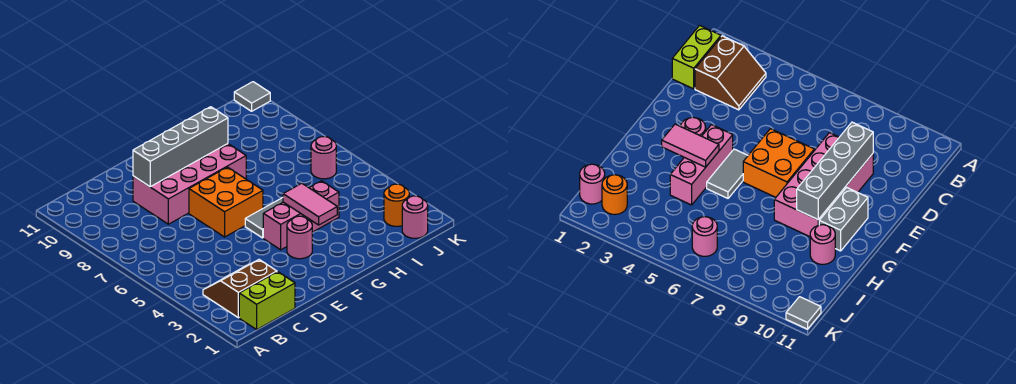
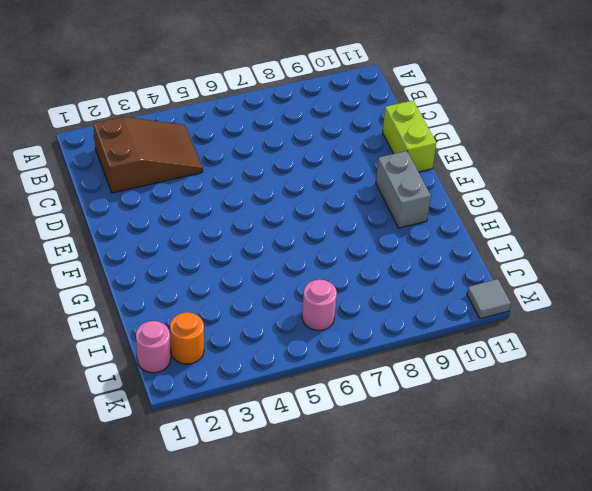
brown 2x3 slope [94,117,203,193] -> brown 2x2 slope [203,260,277,318]
lime 1x2 brick [383,101,436,172] -> lime 1x2 brick moved to [239,272,295,329]
none -> pink 2x4 brick [133,144,246,224]
none -> orange 2x2 brick [189,167,263,237]
none -> pink 1x1 round brick [287,216,312,259]

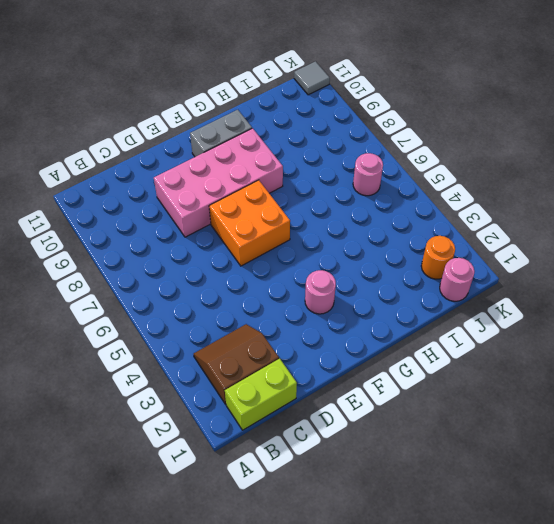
none -> pink 1x3 brick [263,181,339,250]
none -> grey 1x2 tile [245,198,283,238]
none -> pink 1x1 round brick [810,225,835,264]

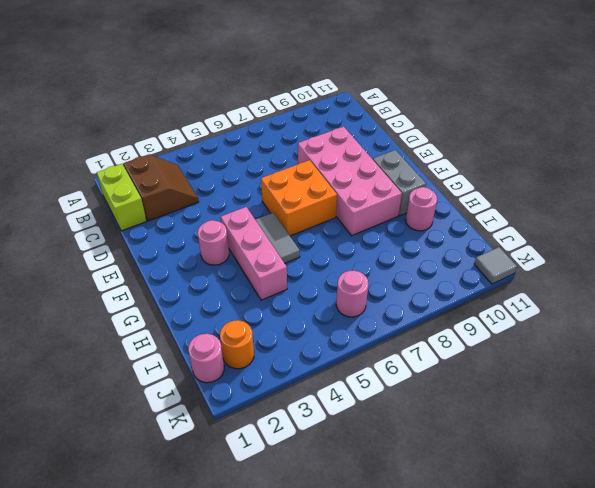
none -> grey 1x4 brick [133,107,228,187]
none -> pink 1x2 tile [283,183,337,225]

